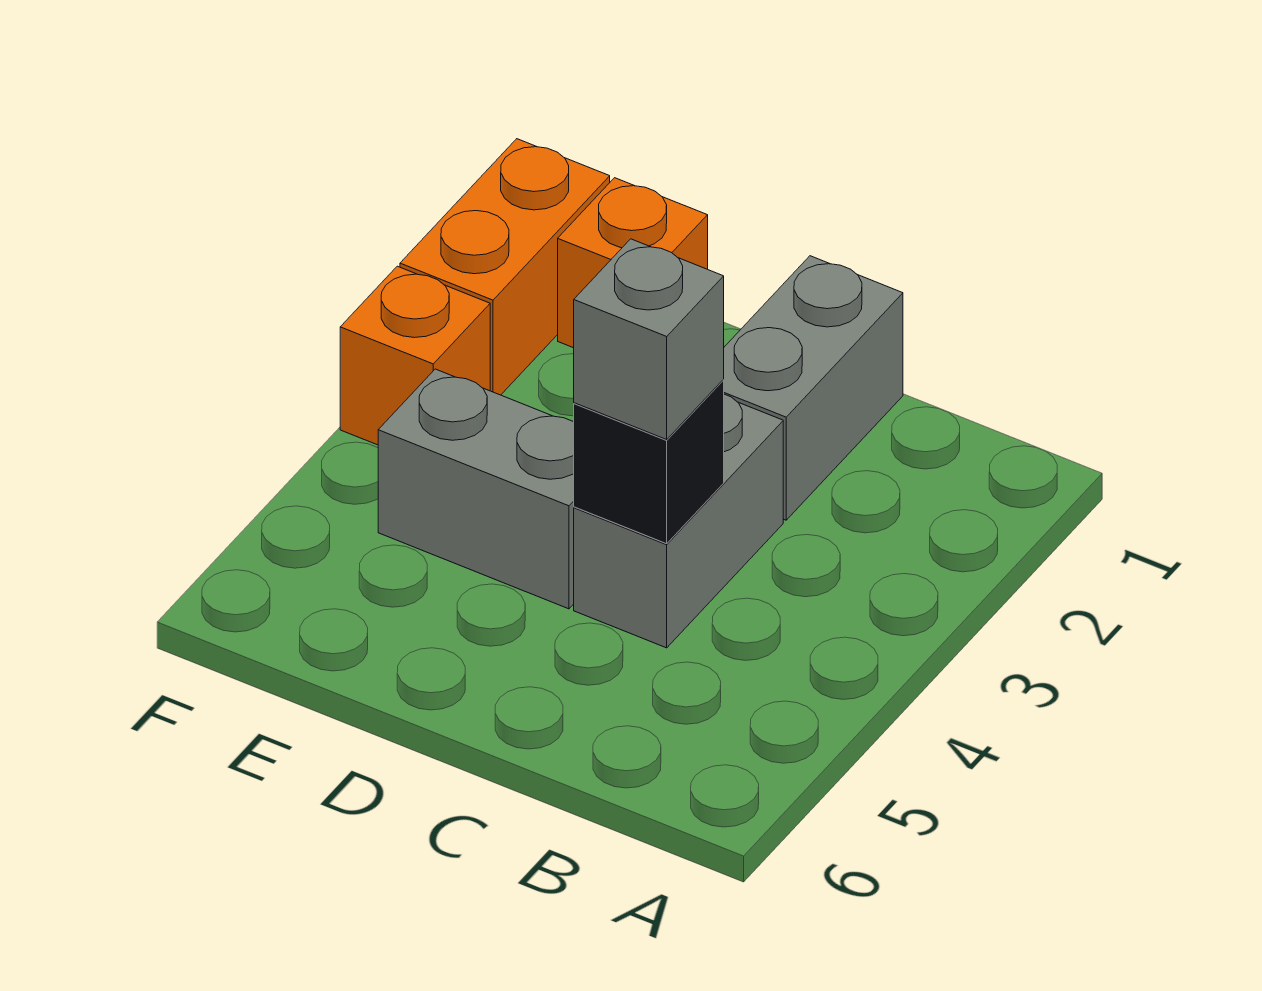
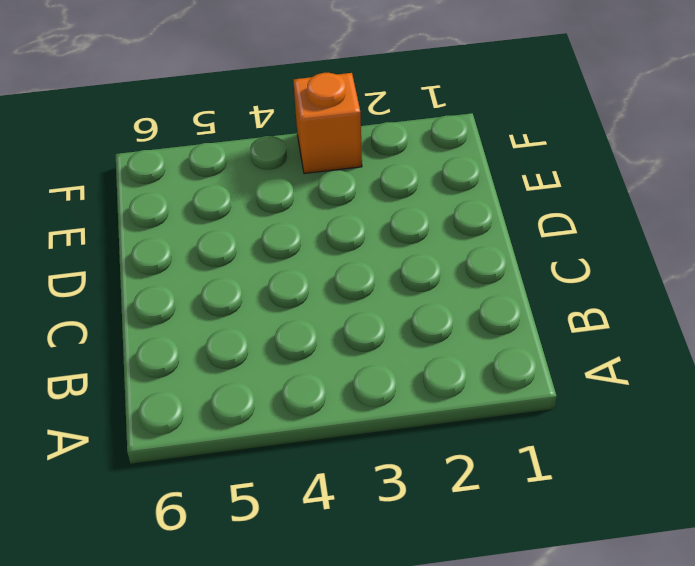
none -> grey 1x2 brick [723,256,903,520]
none -> grey 1x2 brick [574,394,783,648]

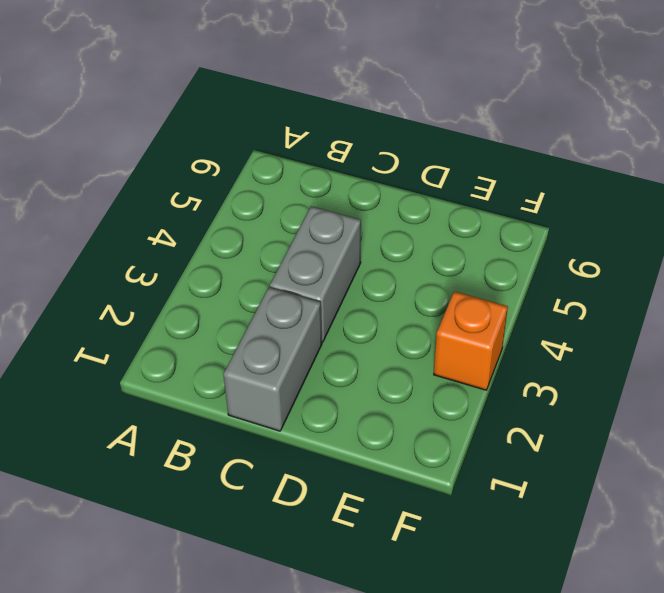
none -> grey 1x2 brick [378,369,574,609]
none -> orange 1x1 brick [558,178,708,348]

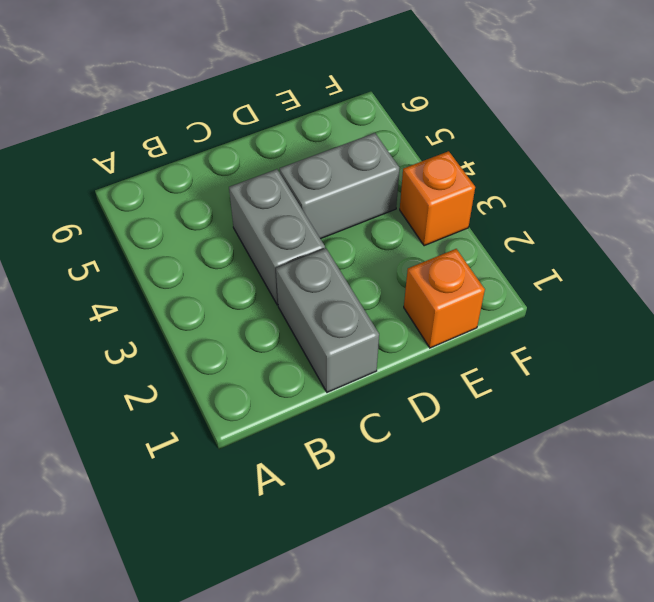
none -> orange 1x2 brick [400,139,610,395]
none -> black 1x1 brick [574,380,724,544]

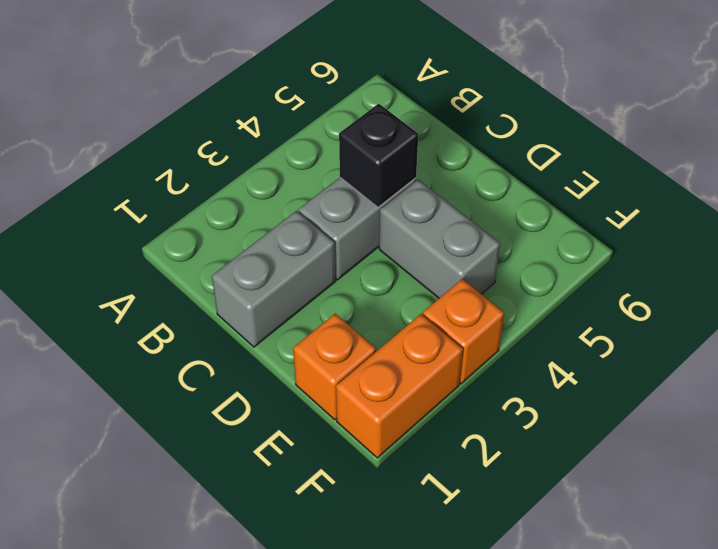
none -> grey 1x1 brick [574,239,724,440]

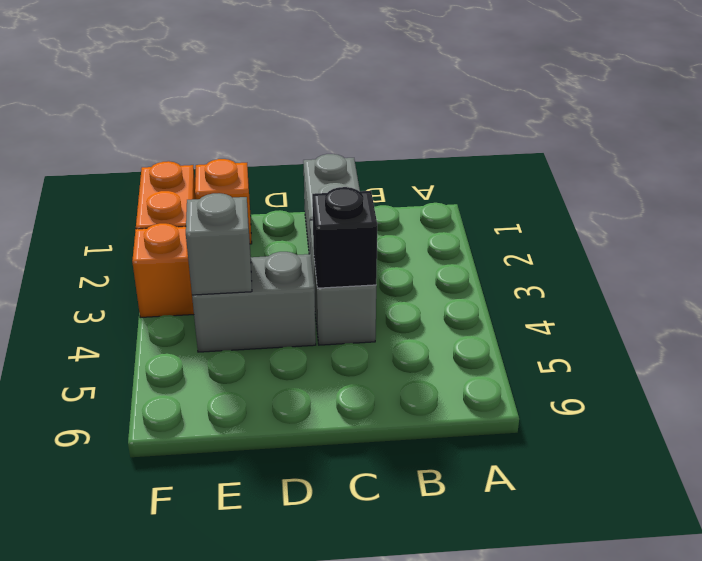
grey 1x1 brick [186,193,252,295] -> grey 1x1 brick moved to [574,239,724,440]

